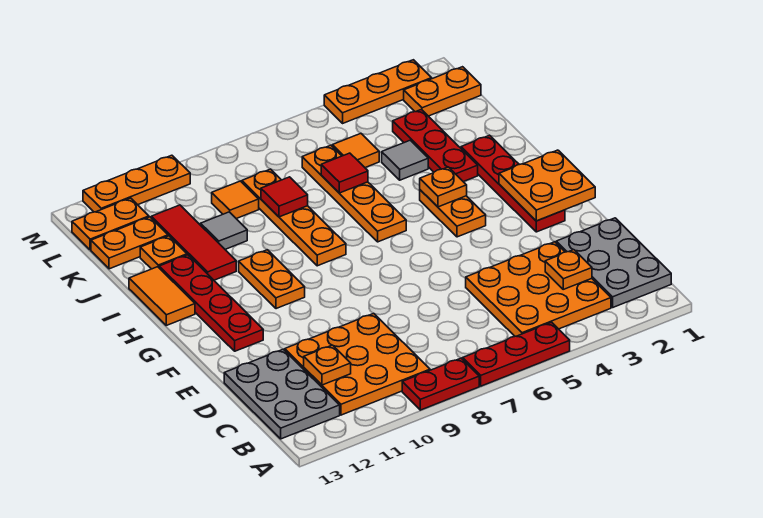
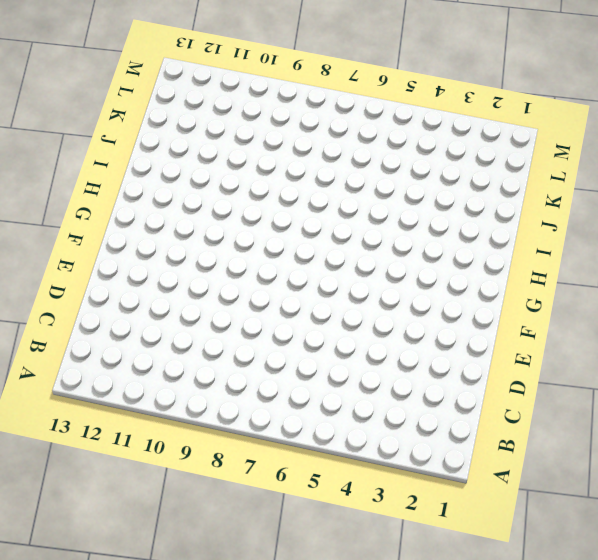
none -> red 1x3 plate [463,322,570,386]
none -> red 1x2 plate [402,358,479,410]
none -> grey 2x3 plate [556,218,671,307]
none -> orange 3x3 plate [466,242,611,336]

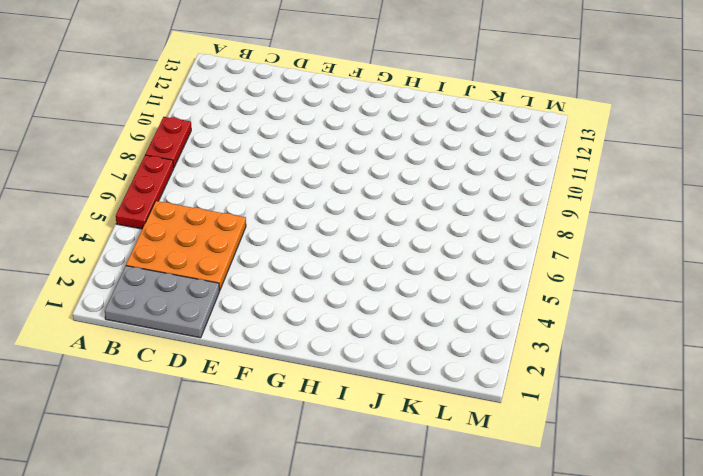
none -> orange 3x3 plate [285,313,430,415]
none -> grey 2x3 plate [224,349,340,439]
none -> red 1x4 plate [461,135,565,232]
none -> red 1x4 plate [159,255,263,351]

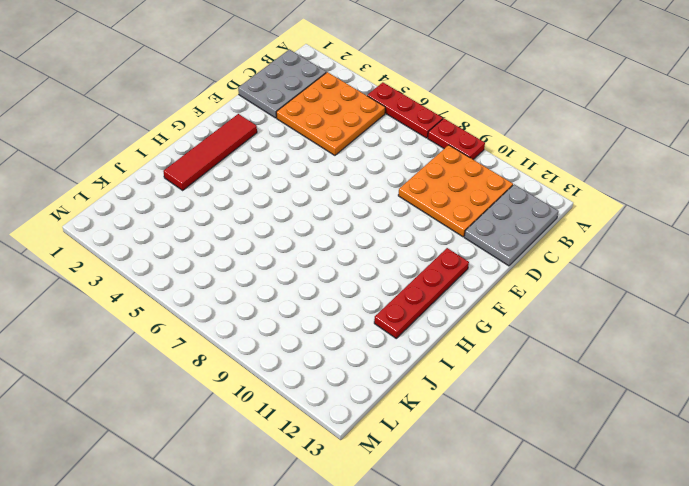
red 1x4 tile [163,114,257,190] -> red 1x4 plate [461,135,565,232]
none -> orange 1x2 plate [420,190,486,237]
none -> orange 1x2 plate [239,250,305,309]
none -> orange 1x4 plate [302,145,406,242]
none -> orange 1x4 plate [242,169,346,266]

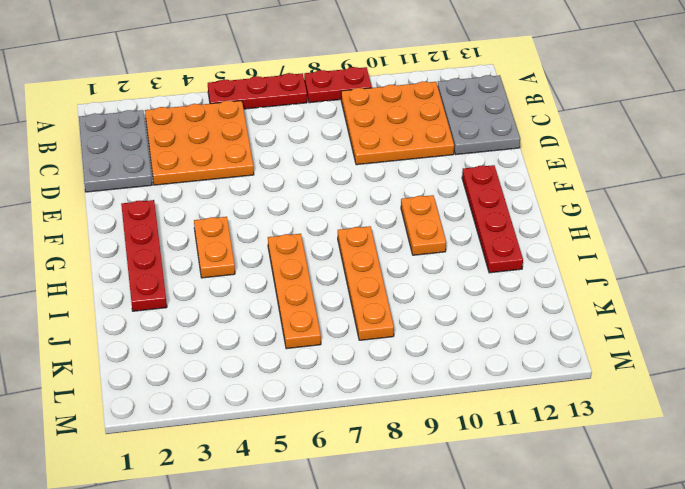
none -> orange 1x2 tile [129,267,195,325]
none -> red 1x3 plate [393,110,478,182]
none -> red 1x3 tile [151,205,236,280]
none -> grey 1x1 tile [382,140,428,180]

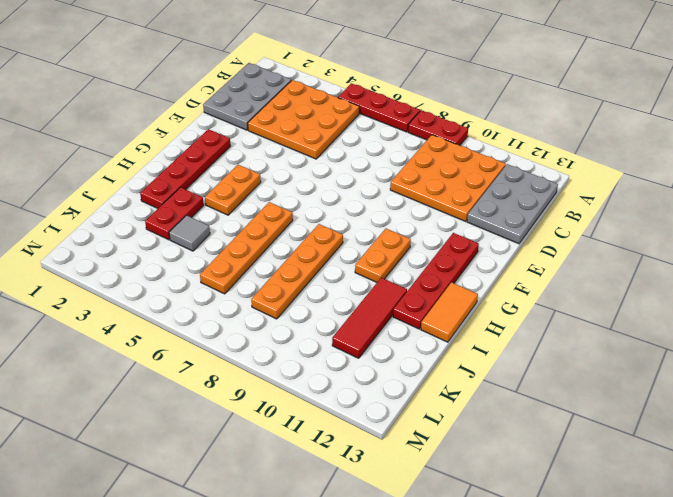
red 1x2 plate [145,187,204,240] -> red 1x3 plate [393,110,478,182]
none -> grey 1x1 tile [201,212,247,249]
none -> orange 1x1 plate [140,236,187,269]
none -> orange 1x1 tile [332,134,379,168]
none -> orange 1x1 tile [212,181,259,219]

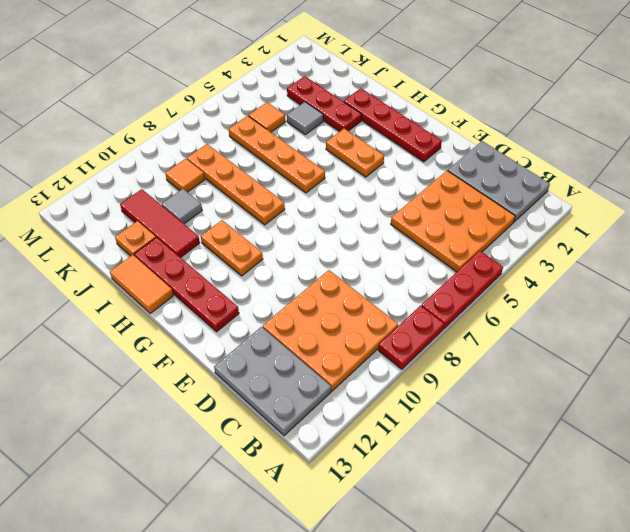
none -> orange 1x2 plate [91,217,168,269]
none -> orange 1x2 plate [404,67,481,116]
none -> orange 1x2 plate [72,198,149,250]
none -> orange 1x3 plate [324,60,432,123]

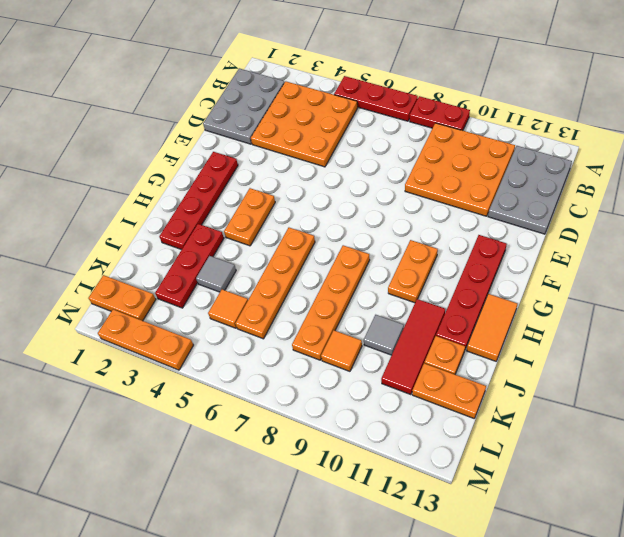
none -> orange 1x2 plate [72,198,149,250]
none -> orange 1x3 plate [83,155,190,212]
none -> orange 1x1 plate [545,250,592,289]
none -> orange 1x1 plate [304,345,351,385]

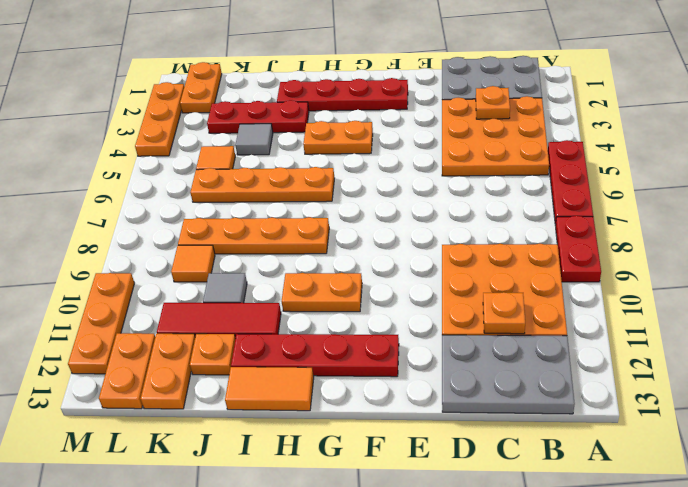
none -> orange 2x2 plate [499,150,595,221]
none -> orange 1x1 plate [420,167,467,207]
none -> red 1x1 tile [321,153,368,193]
none -> red 1x1 tile [261,177,308,217]

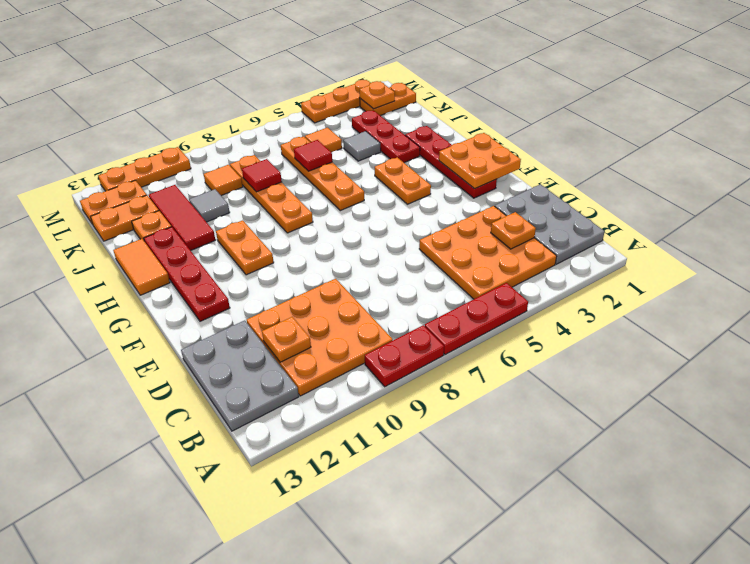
orange 1x1 plate [360,81,395,109] -> orange 1x1 plate moved to [420,167,467,207]

